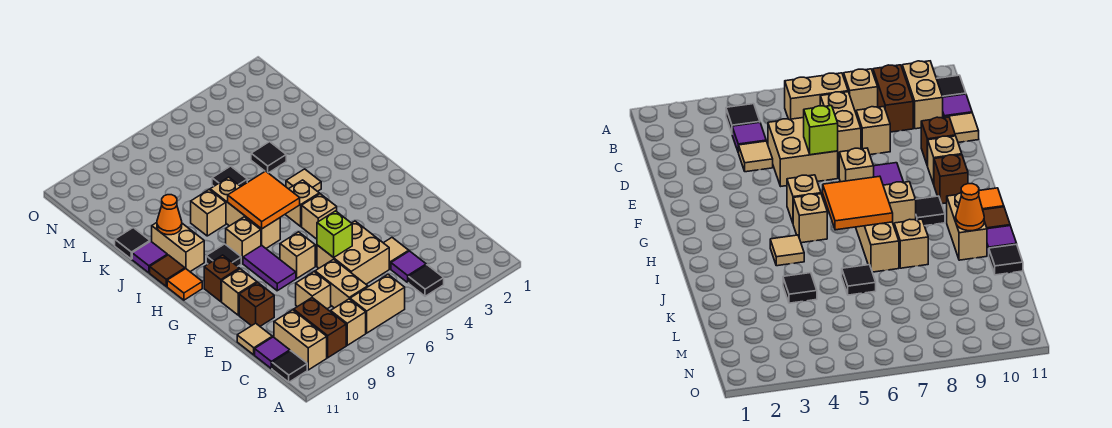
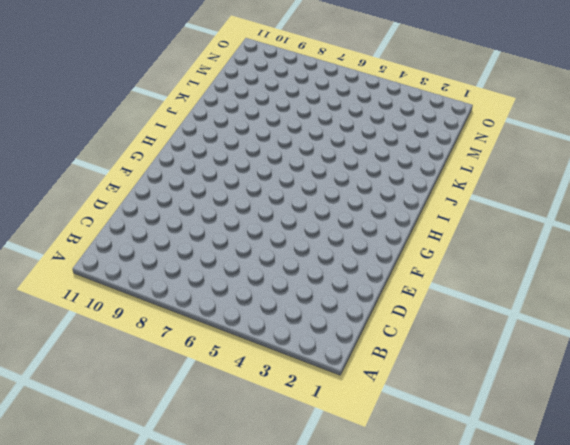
none -> black 1x1 tile [409,265,444,296]
none -> tan 1x2 brick [350,275,405,333]
none -> tan 1x1 brick [331,299,366,345]
none -> brown 1x2 brick [294,298,346,358]

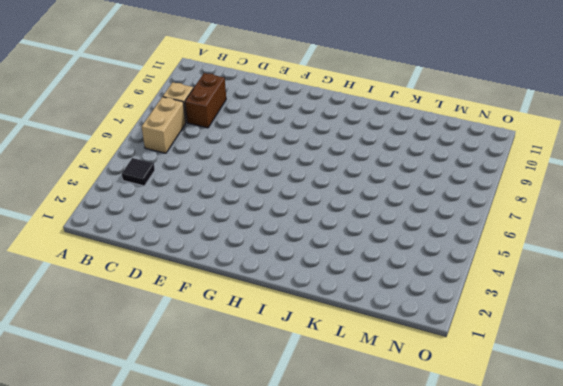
brown 1x2 brick [185,73,226,128] -> brown 1x2 brick turned to [294,298,346,358]
none -> tan 1x2 brick [274,310,327,370]
none -> black 1x1 tile [272,351,307,382]
none -> purple 1x1 tile [391,251,426,282]
none -> tan 1x2 brick [315,259,368,308]

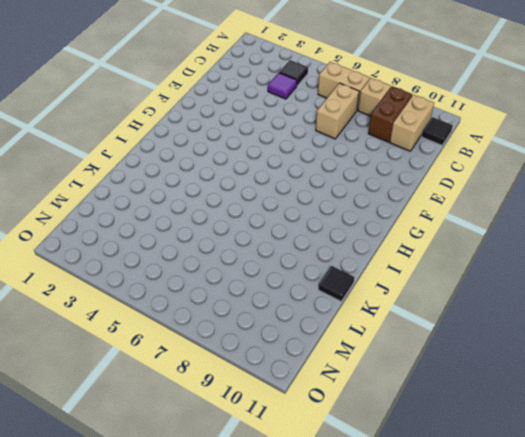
none -> purple 1x1 tile [255,337,290,368]
none -> tan 1x1 tile [384,238,409,269]
none -> tan 2x2 brick [317,221,389,284]
none -> tan 1x1 brick [296,272,331,309]

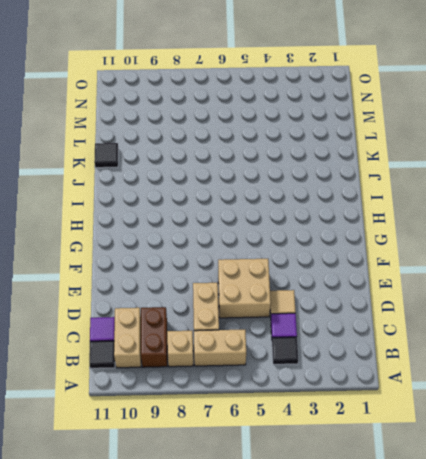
none -> tan 1x1 brick [296,272,331,309]
none -> tan 1x1 tile [237,323,272,355]
none -> brown 1x1 brick [239,282,274,326]
none -> tan 1x1 brick [280,232,315,278]

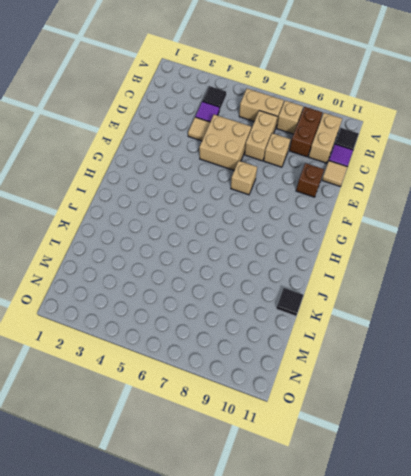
none -> purple 1x2 tile [243,245,296,291]
none -> tan 1x1 brick [222,269,257,315]
none -> tan 1x1 brick [302,194,337,239]
none -> brown 1x1 brick [204,255,239,302]

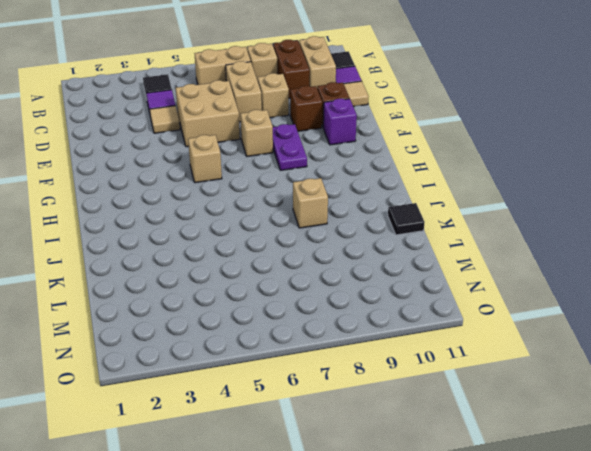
brown 1x1 brick [290,86,322,131] -> brown 1x1 brick moved to [204,255,239,302]
purple 1x2 plate [273,124,307,170] -> purple 1x2 tile [243,245,296,291]
purple 1x1 brick [323,99,357,145] -> tan 1x1 brick [222,269,257,315]
none -> tan 1x1 brick [285,180,319,226]
none -> tan 1x3 brick [210,177,280,248]
none -> tan 1x1 brick [226,217,261,263]
none -> black 1x1 tile [206,244,241,267]

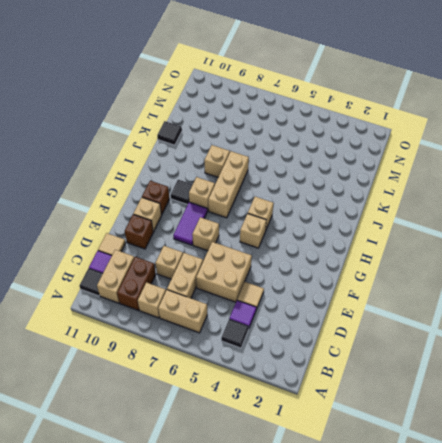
none -> orange 1x1 tile [167,269,202,300]
none -> tan 1x1 tile [286,169,321,192]
none -> tan 1x2 brick [152,223,204,272]
none -> brown 1x1 tile [150,255,185,286]

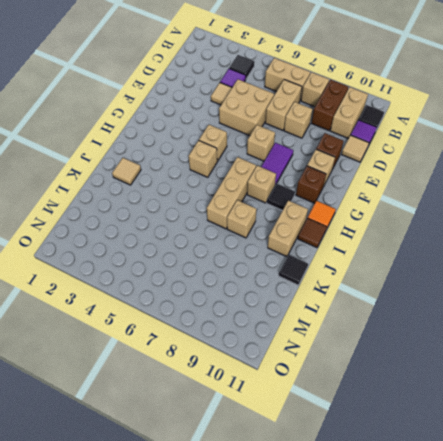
tan 1x1 tile [112,158,141,185] -> tan 1x1 tile moved to [286,169,321,192]
none -> purple 1x1 tile [132,241,167,273]
none -> black 1x1 tile [251,142,286,173]
none -> black 1x1 tile [212,166,247,186]
none -> lime 1x1 brick [317,211,352,258]

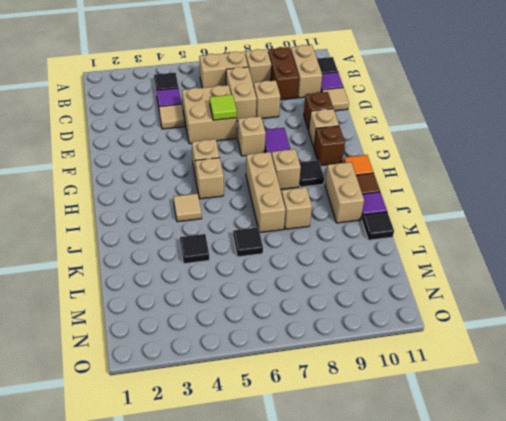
lime 1x1 tile [210,95,237,120] -> lime 1x1 brick [317,211,352,258]
none -> orange 2x2 tile [228,171,300,229]
none -> orange 1x1 cone [157,195,182,235]

